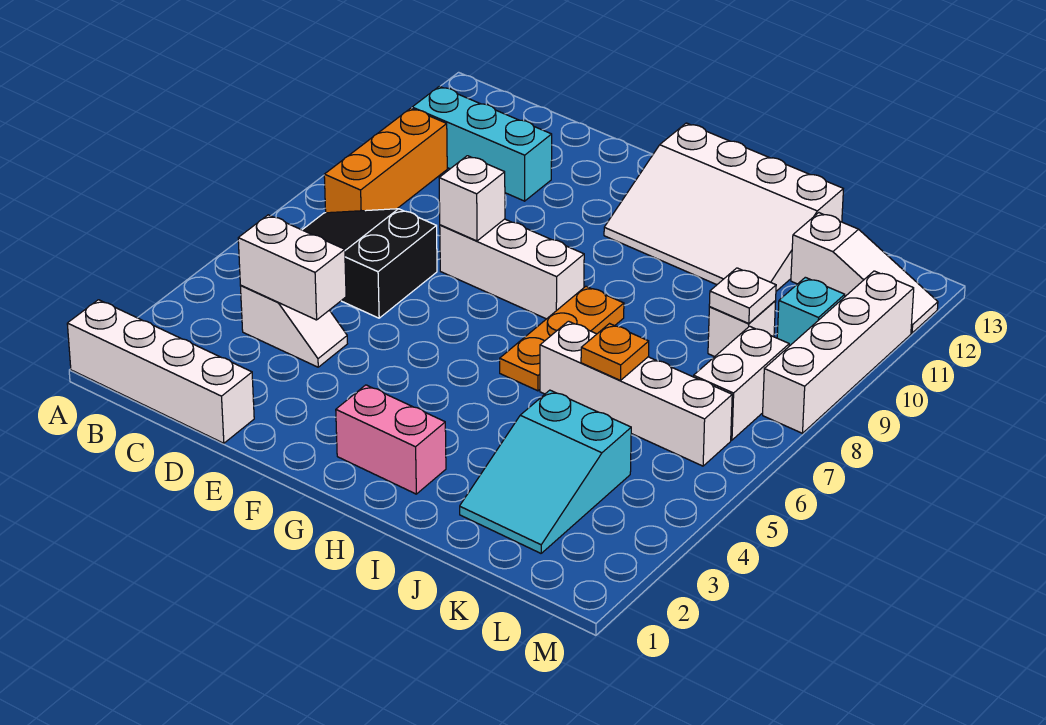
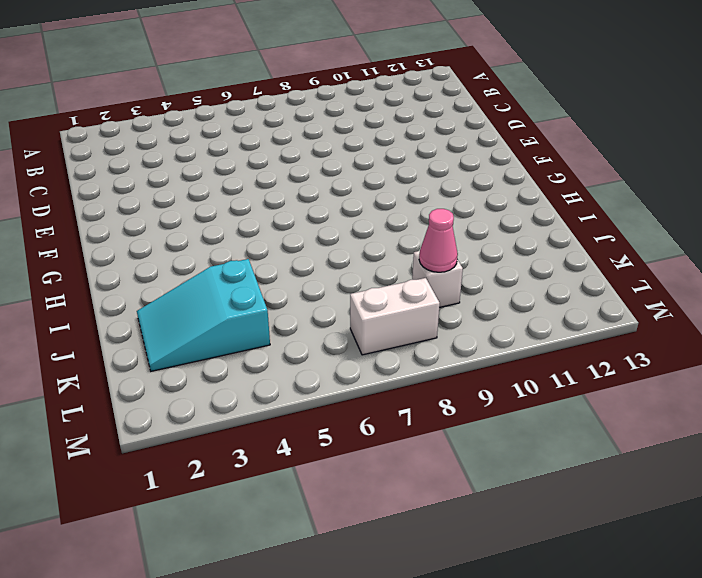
pink 1x1 cone [419,209,458,272] -> white 1x1 plate [709,268,776,324]
none -> white 1x4 brick [67,300,254,443]
none -> black 2x3 slope [303,209,437,318]
none -> orange 1x3 brick [324,108,447,213]

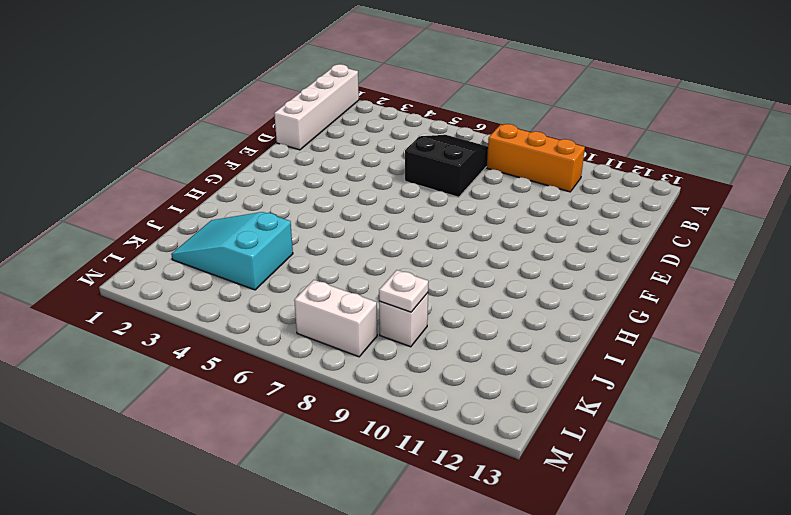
none -> cyan 1x3 brick [412,86,552,201]
none -> white 1x2 slope [241,286,347,367]
none -> white 1x3 brick [440,219,584,319]

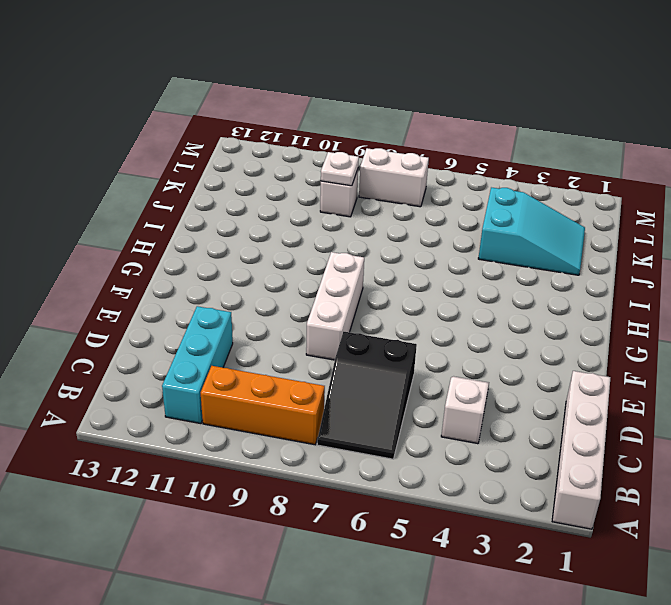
none -> pink 1x2 brick [336,385,446,494]
none -> white 3x4 slope [604,123,843,291]
none -> orange 1x3 plate [500,286,624,391]

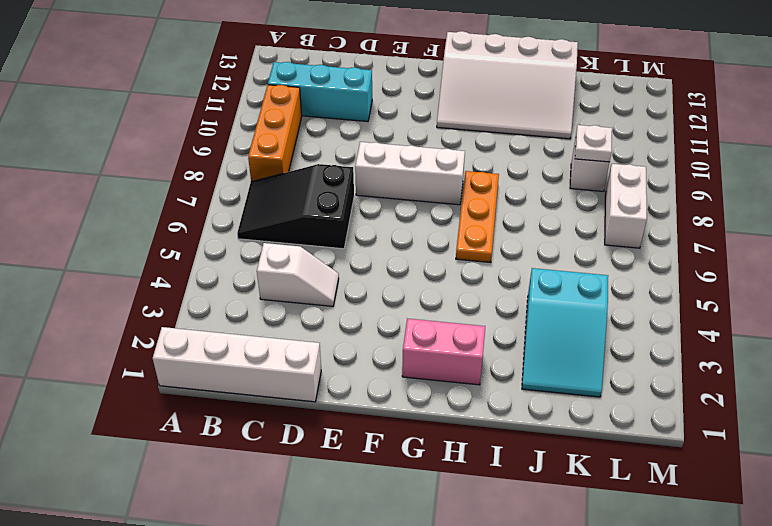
none -> white 1x4 brick [540,321,732,466]
none -> white 1x3 slope [791,213,938,333]
none -> cyan 1x1 brick [777,277,845,346]

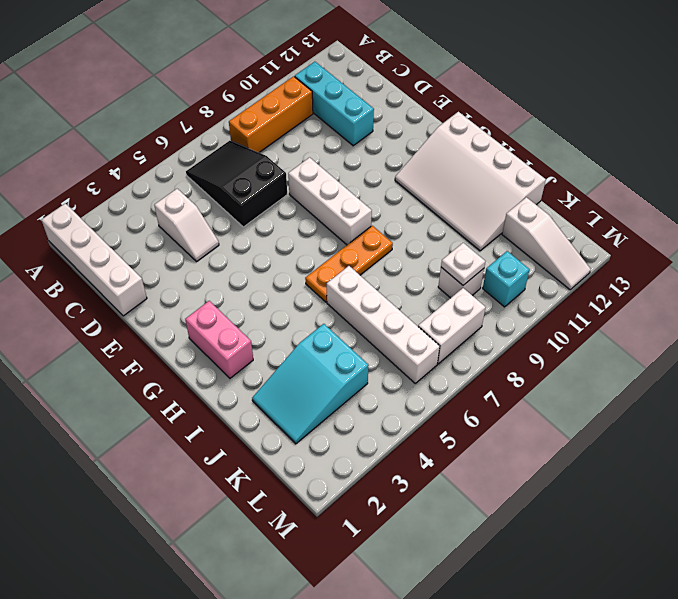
none -> white 1x4 brick [763,271,914,433]
none -> white 1x2 brick [238,215,346,320]
none -> white 1x1 brick [439,156,505,241]

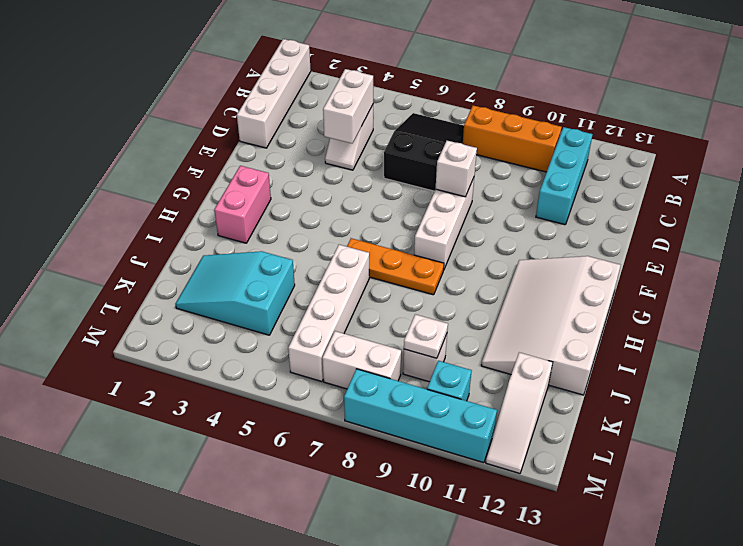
cyan 1x4 brick [344,369,497,463] -> white 1x4 brick [763,271,914,433]
none -> orange 1x1 plate [581,324,649,380]

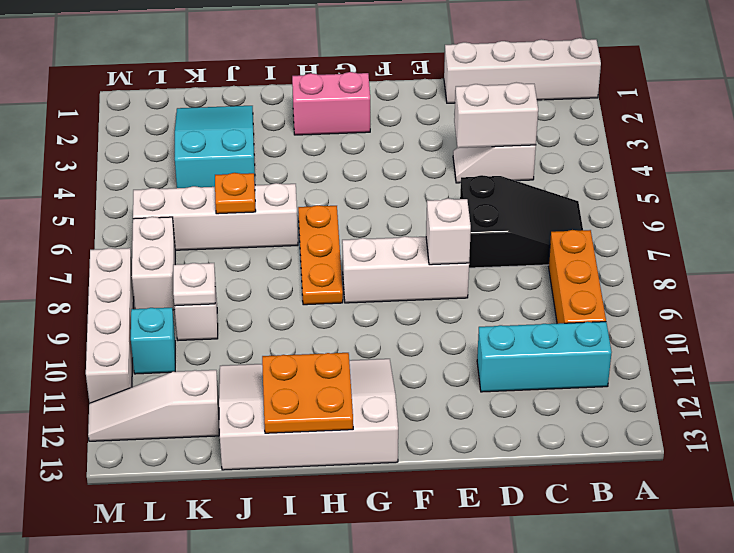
orange 2x2 plate [262,353,353,433] -> none

